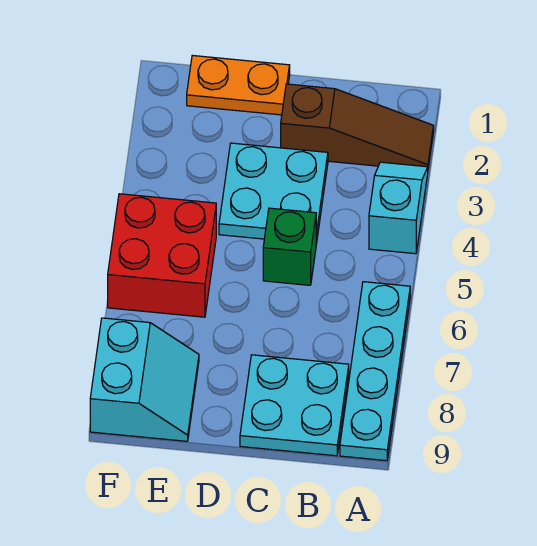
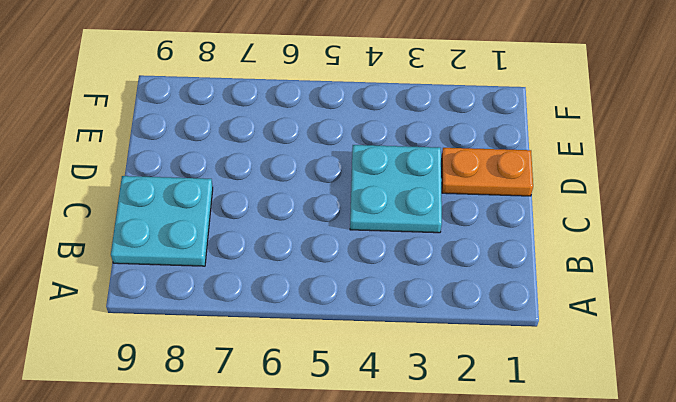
orange 1x2 plate [442,148,533,196] -> orange 1x2 plate turned to [187,55,290,115]
none -> brown 1x3 slope [281,84,434,167]
none -> cyan 1x2 slope [369,162,428,254]

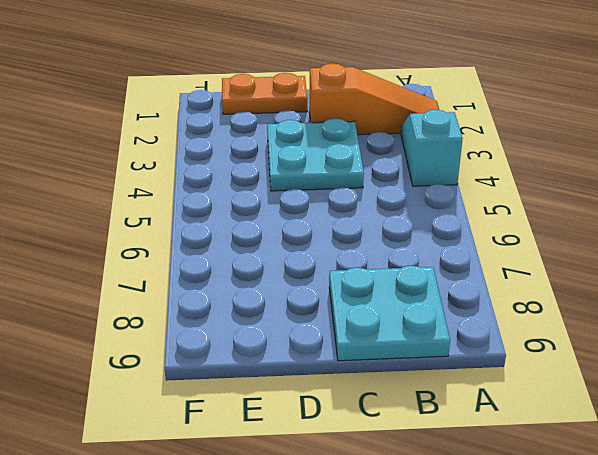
orange 1x3 slope [309,63,439,135] -> brown 1x3 slope [281,84,434,167]
none -> cyan 1x4 plate [340,282,410,461]
none -> green 1x1 brick [263,208,316,285]

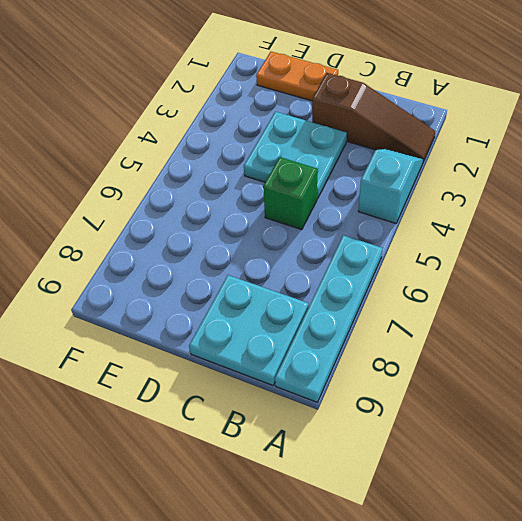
none -> red 2x2 brick [108,194,216,317]
none -> cyan 2x2 slope [90,318,199,441]

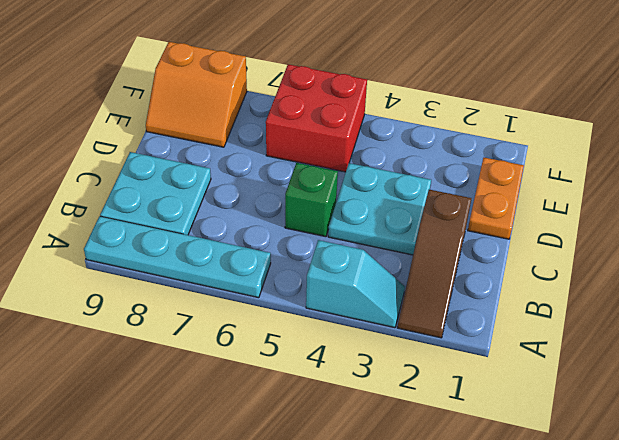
orange 2x2 slope [146,42,247,147] -> cyan 2x2 slope [90,318,199,441]

